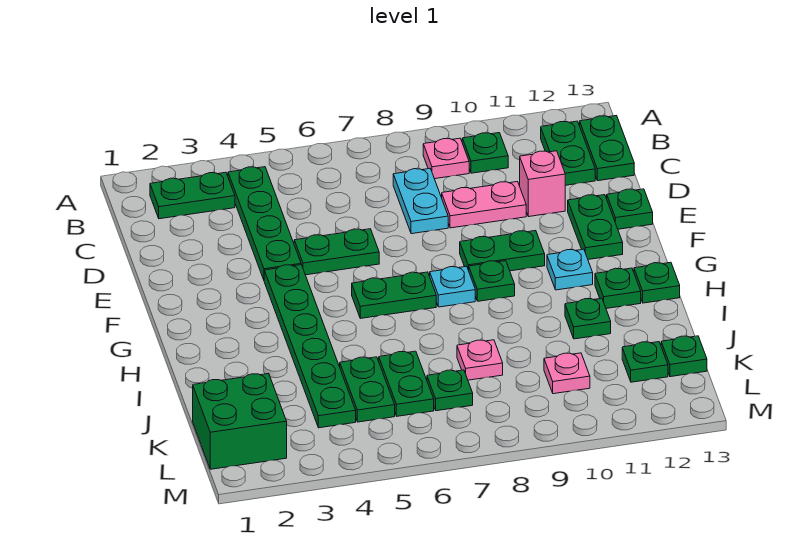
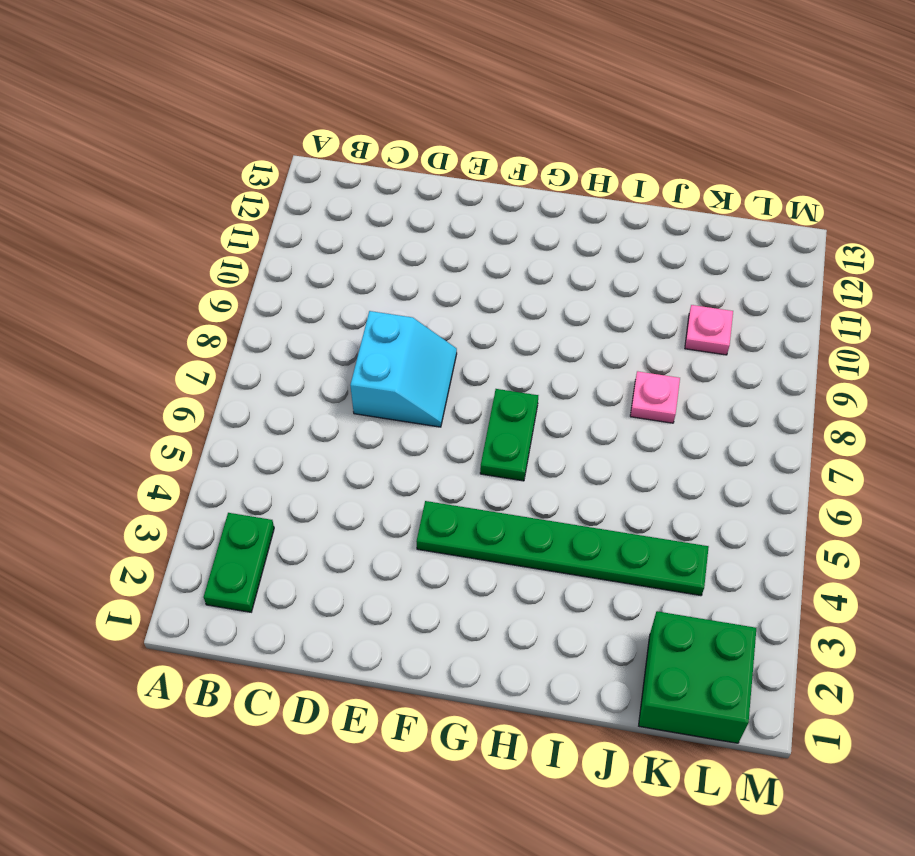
cyan 2x2 slope [350,311,457,427] -> cyan 1x2 plate [393,169,448,234]
none -> green 1x4 plate [228,167,301,280]
none -> pink 1x1 plate [423,138,469,179]
none -> green 1x1 plate [462,133,508,173]

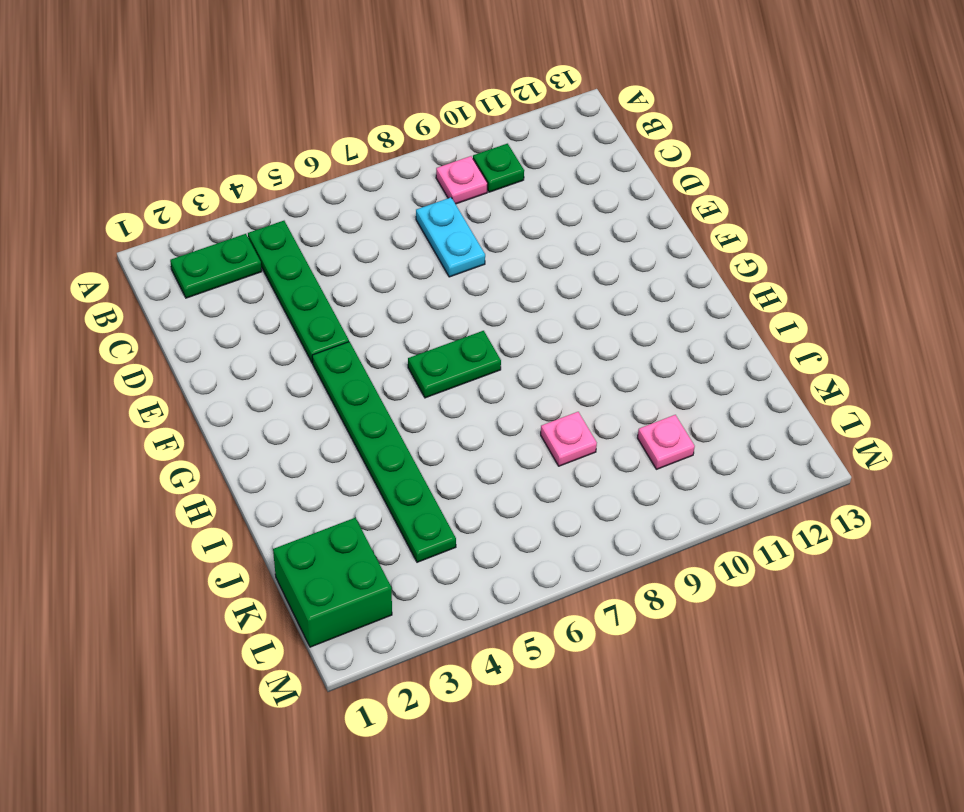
none -> green 1x2 plate [541,121,595,185]
none -> green 1x2 plate [580,116,634,181]
none -> pink 1x2 plate [442,182,526,228]

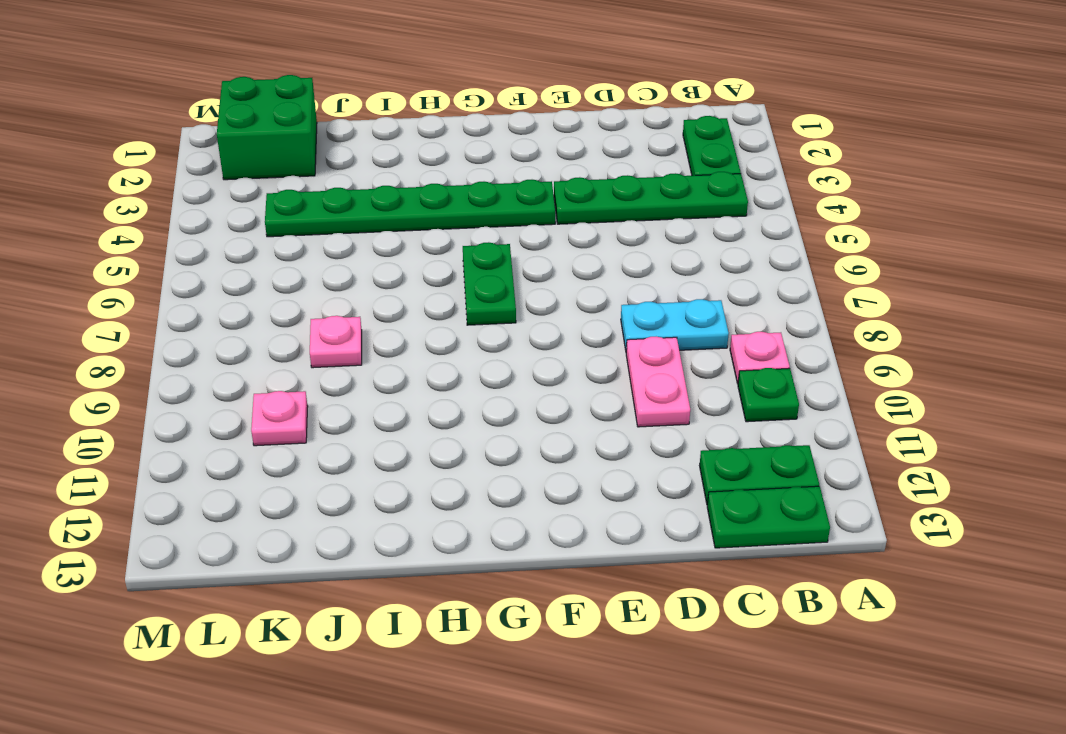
none -> pink 1x1 brick [520,151,565,217]
none -> green 1x2 plate [294,229,379,275]
none -> green 1x2 plate [568,195,623,259]

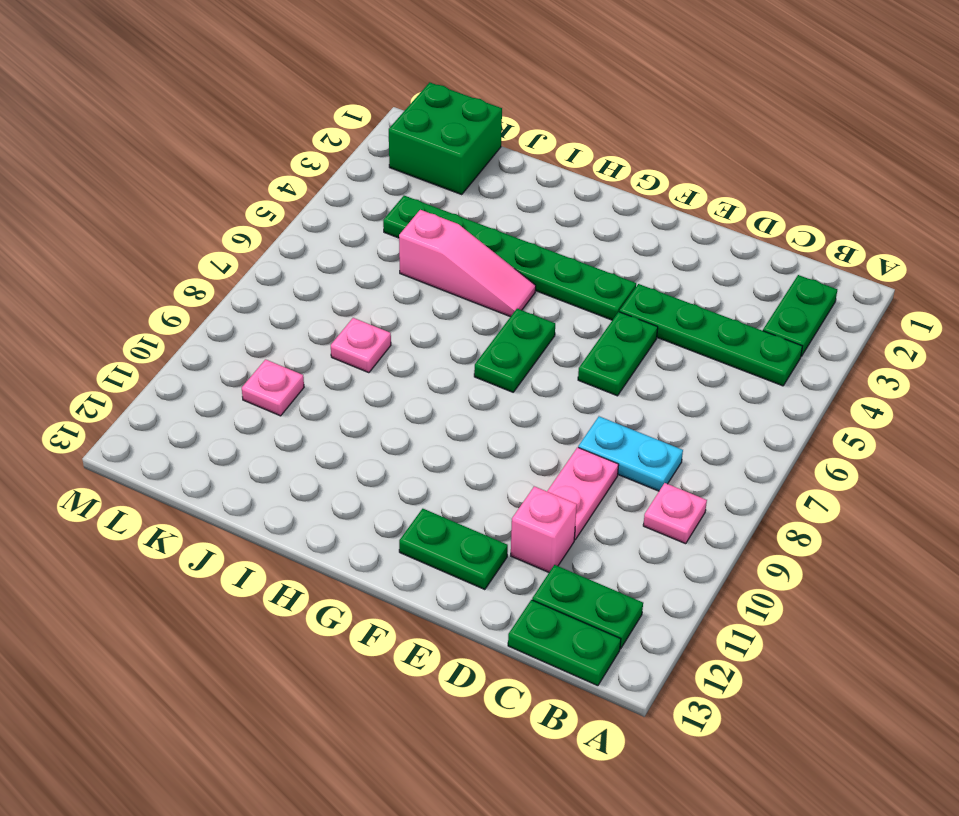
pink 1x3 slope [399,210,536,317] -> green 1x2 plate [340,357,395,422]
none -> green 1x1 plate [462,133,508,173]
none -> green 1x1 plate [607,189,653,229]
none -> green 1x2 plate [460,231,545,271]

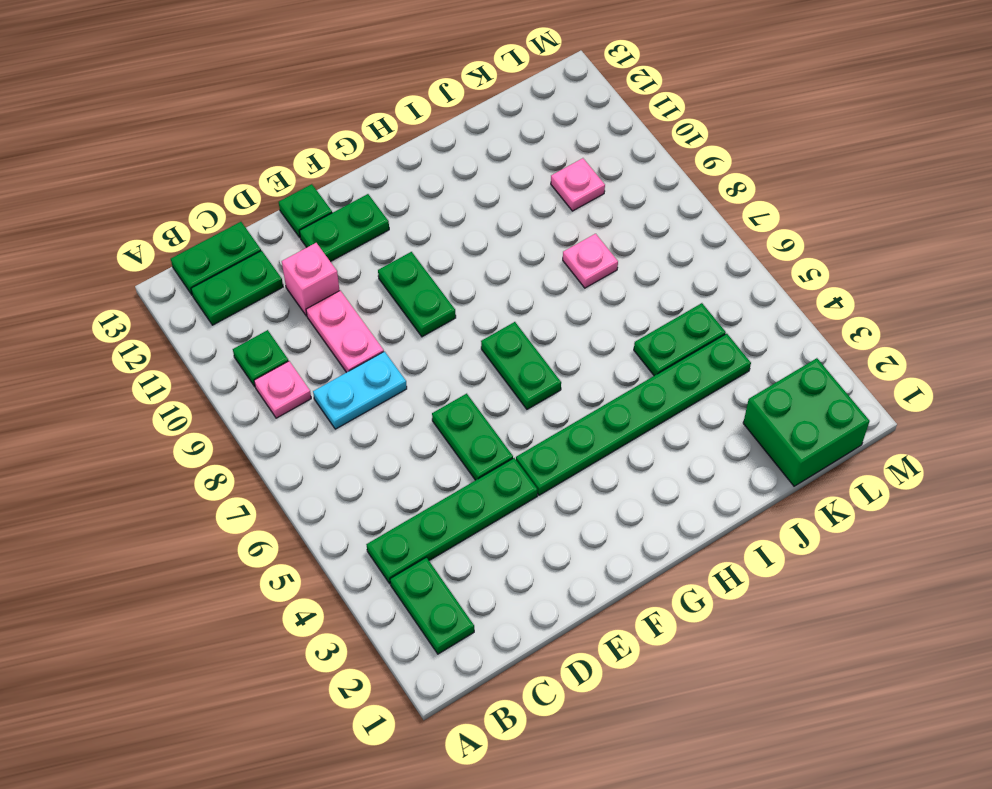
none -> cyan 1x1 plate [430,266,475,307]
none -> green 1x1 plate [469,261,515,301]
none -> cyan 1x1 plate [547,249,593,290]

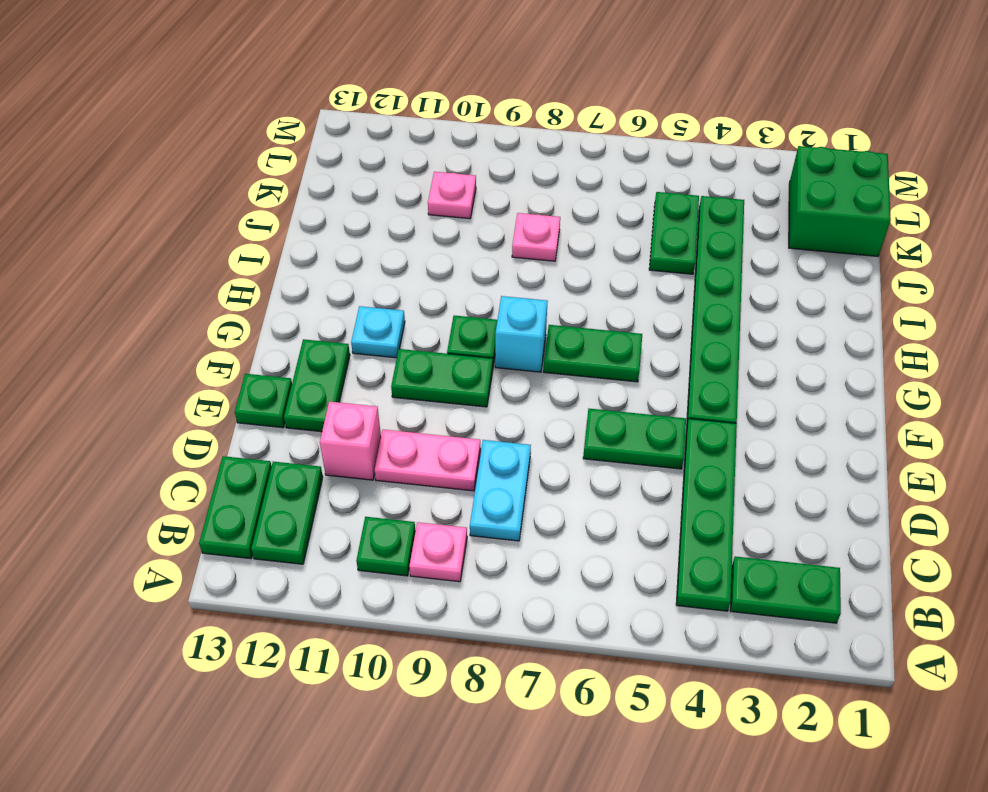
cyan 1x1 brick [495,296,548,372] -> cyan 1x1 plate [430,266,475,307]
none -> green 1x1 plate [595,268,641,308]
none -> green 1x1 plate [634,262,680,303]
none -> green 1x1 plate [565,298,611,339]

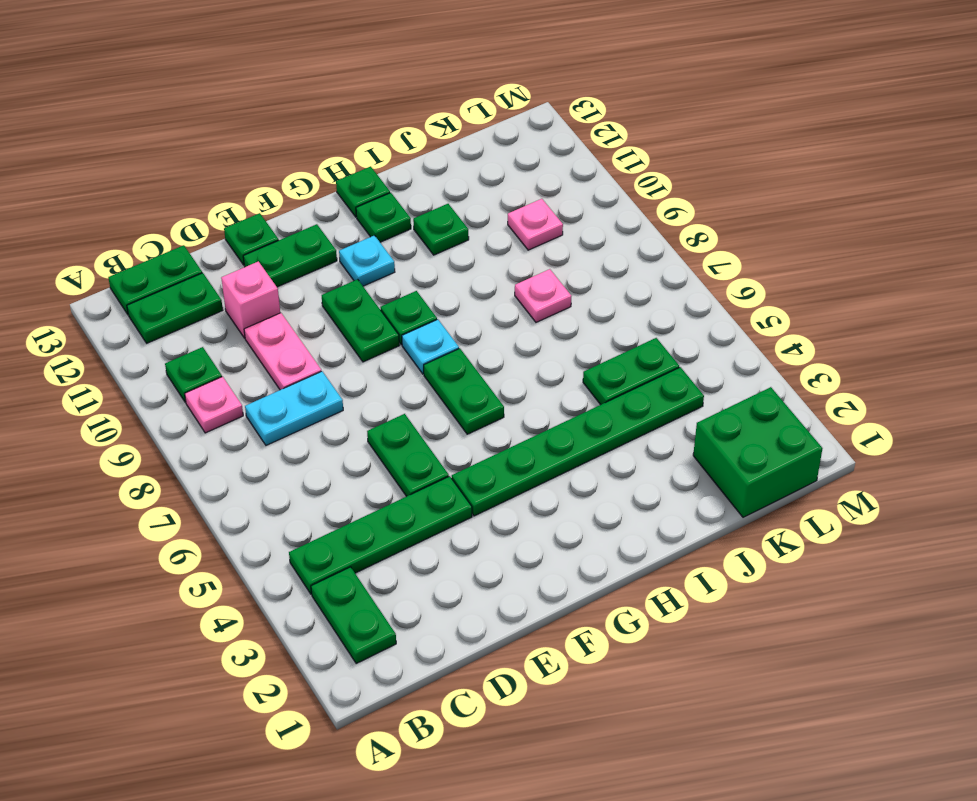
none -> green 1x2 plate [379,351,434,416]
none -> green 1x1 plate [427,370,473,411]
none -> green 1x1 plate [622,342,668,382]

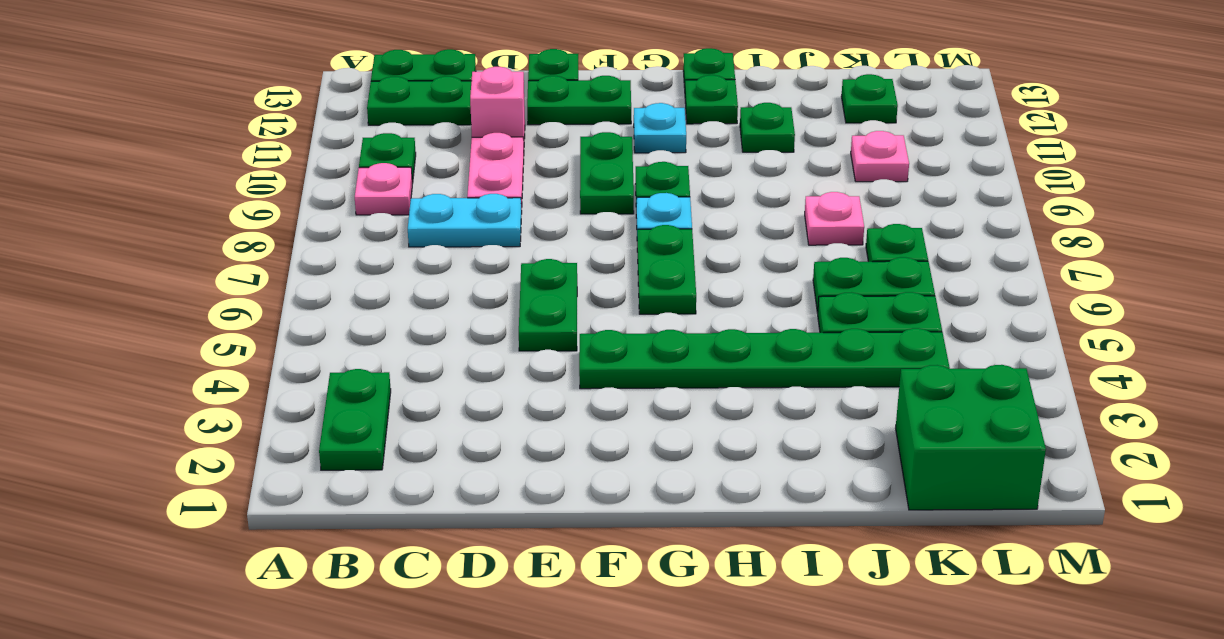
none -> green 1x4 plate [228,167,301,280]
none -> green 1x1 plate [661,336,707,377]

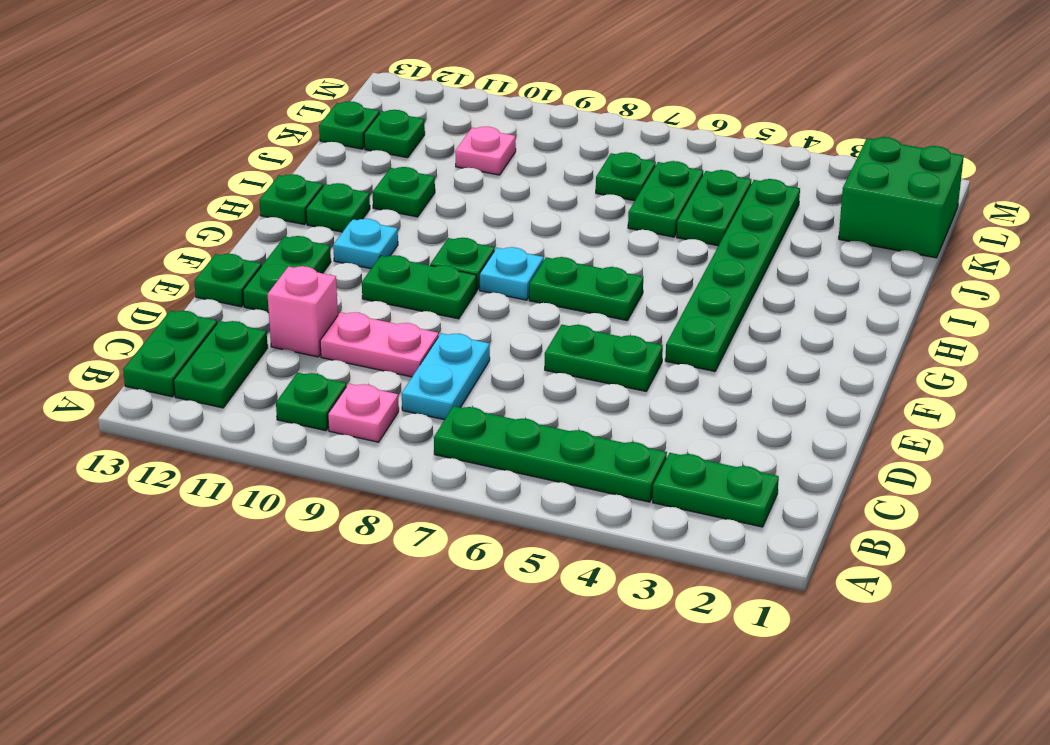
green 1x4 plate [434,406,667,502] -> green 1x4 plate turned to [228,167,301,280]
none -> pink 1x1 plate [457,340,503,380]

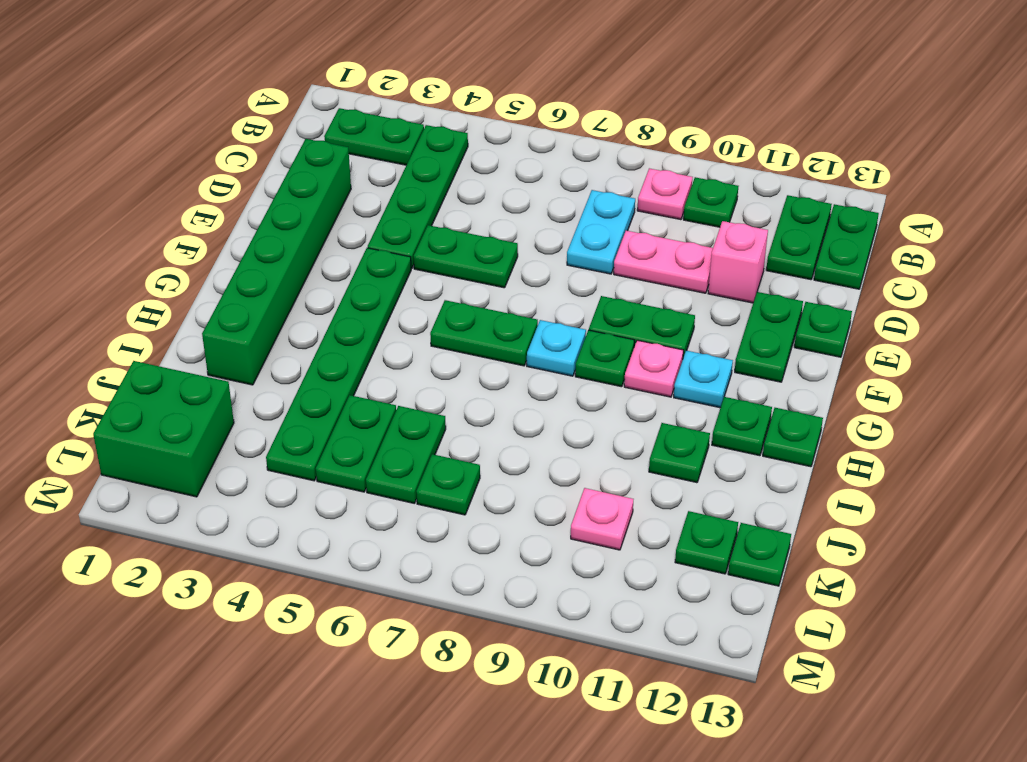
green 1x6 brick [202,139,351,385] -> none
pink 1x1 plate [624,340,683,397] -> pink 1x1 plate moved to [457,340,503,380]

